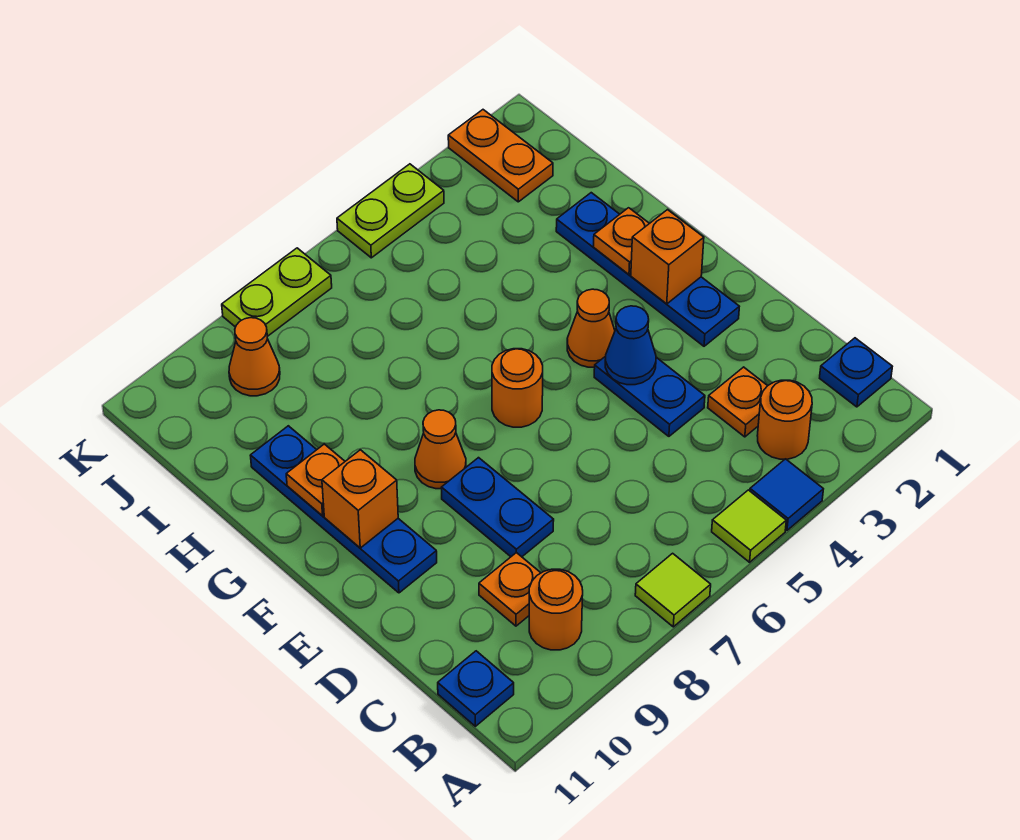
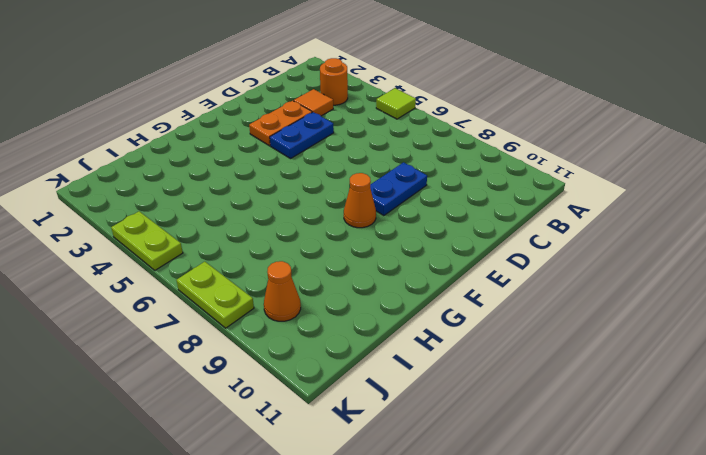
orange 1x1 tile [294,89,333,116] -> orange 1x1 plate [708,367,767,437]
orange 1x2 plate [249,101,312,146] -> orange 1x2 plate moved to [448,110,553,202]
none -> blue 1x1 tile [750,459,823,530]
none -> lime 1x1 tile [635,553,711,627]
none -> blue 1x1 plate [820,338,892,407]

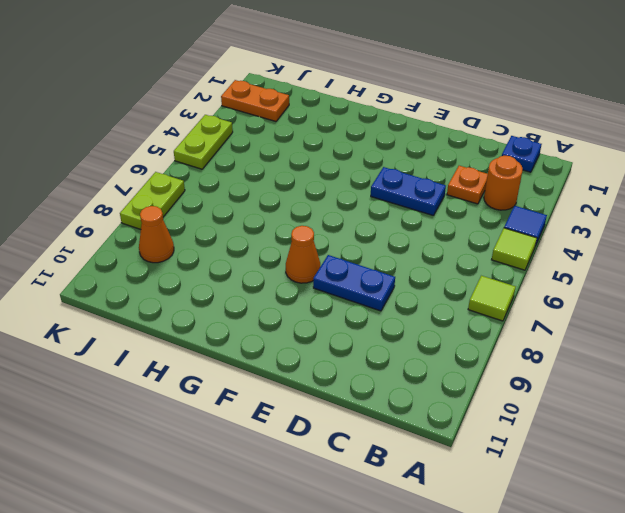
none -> orange 1x1 round brick [529,569,583,650]
none -> blue 1x1 plate [438,651,514,726]
none -> orange 1x1 plate [479,553,540,626]

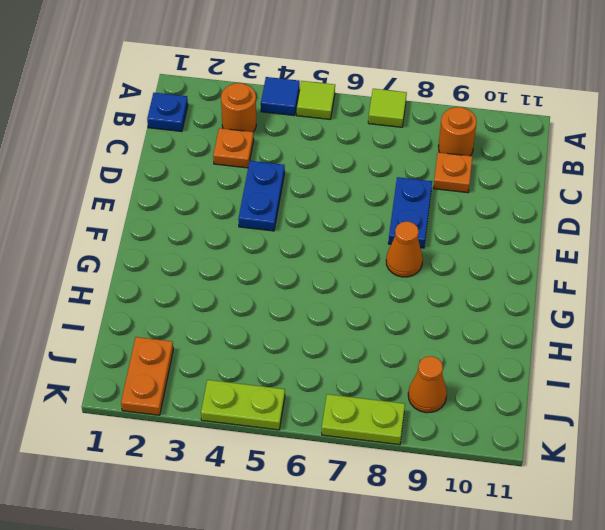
none -> blue 1x1 plate [438,651,514,726]
none -> blue 1x4 plate [556,193,739,346]
none -> blue 1x4 plate [250,426,437,593]

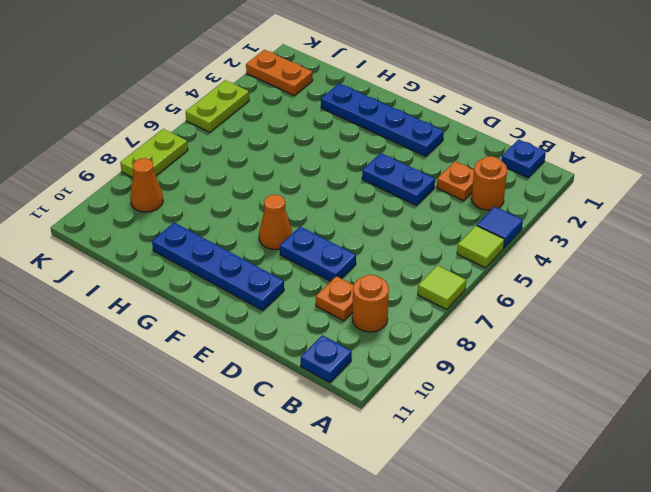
none -> orange 1x1 cone [567,289,615,367]
none -> orange 1x1 round brick [492,349,543,427]
none -> blue 1x1 cone [605,306,656,385]

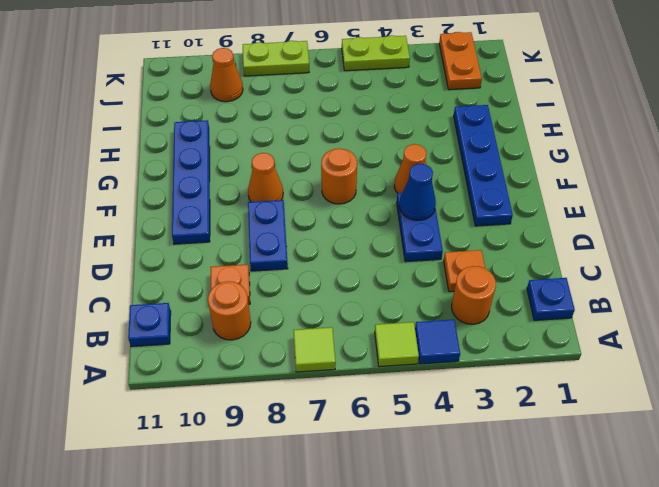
none -> orange 1x1 brick [631,210,704,304]
none -> orange 1x1 brick [322,450,398,548]
none -> orange 1x1 plate [594,208,649,275]

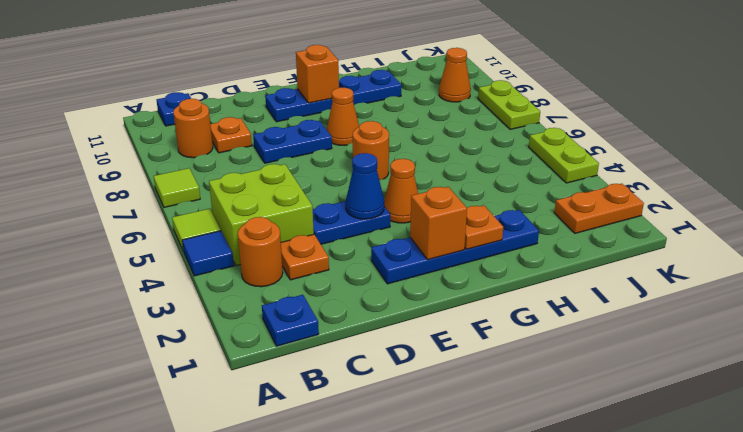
lime 2x2 brick [209,164,314,266] -> none
none -> orange 1x1 plate [286,444,345,516]

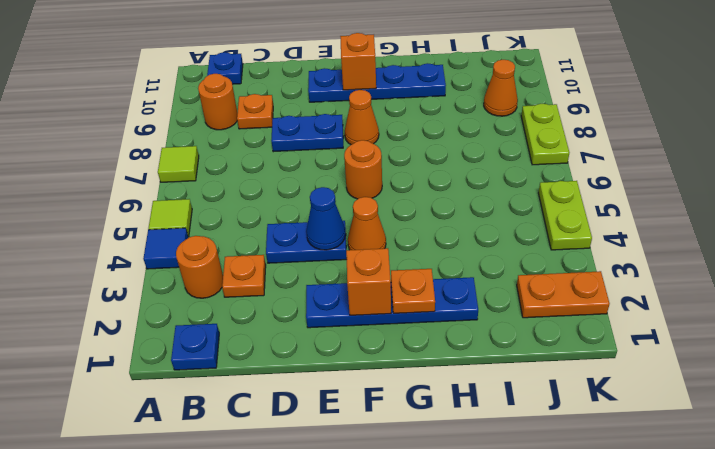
none -> orange 1x1 plate [286,444,345,516]

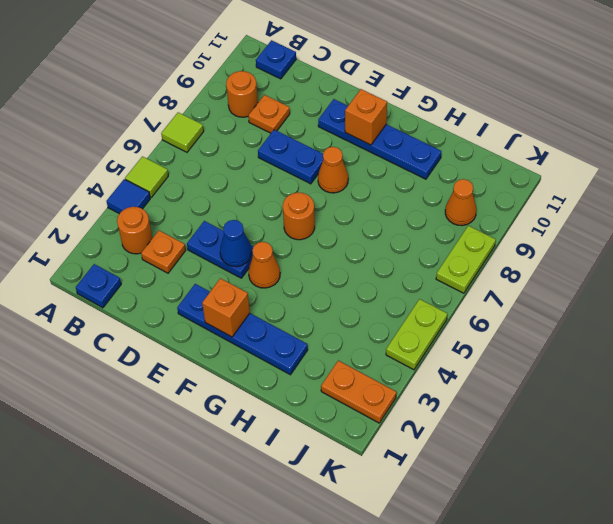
none -> orange 1x1 plate [594,208,649,275]
none -> orange 1x1 plate [286,444,345,516]

